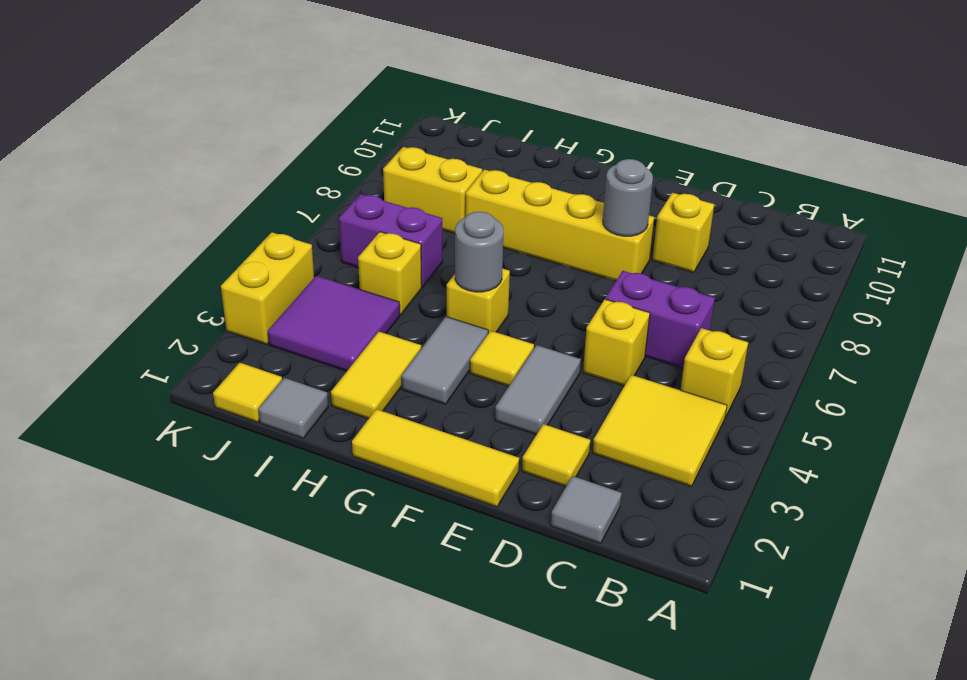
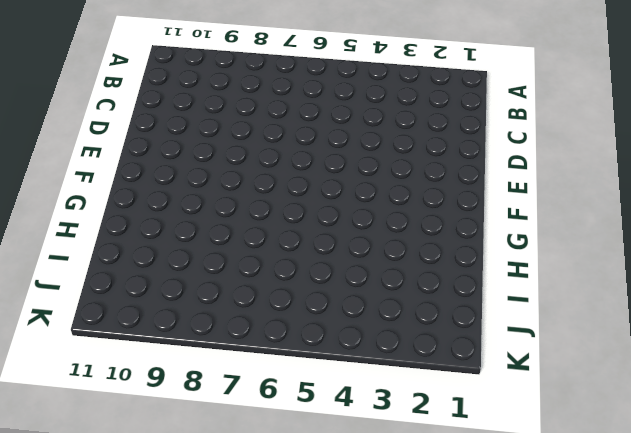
none -> yellow 2x2 tile [593,375,727,487]
none -> yellow 1x1 brick [680,328,748,418]
none -> grey 1x1 tile [551,476,622,544]

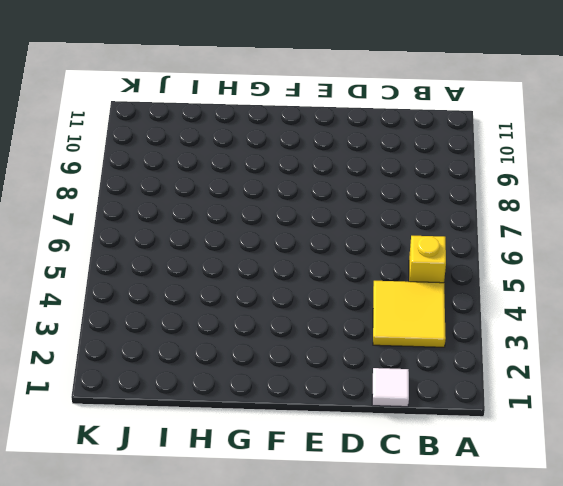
white 1x1 tile [372,368,409,407] -> grey 1x1 tile [551,476,622,544]
none -> purple 1x2 brick [605,271,715,368]
none -> yellow 1x1 tile [522,424,590,487]
none -> yellow 1x1 brick [583,299,650,386]

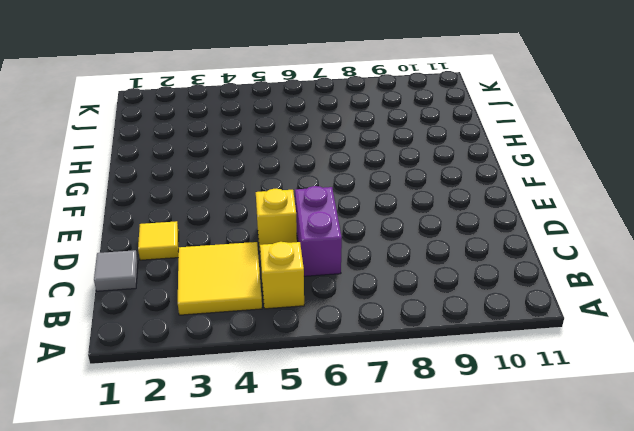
none -> yellow 1x1 brick [652,193,714,272]
none -> yellow 1x3 tile [352,409,519,507]
none -> grey 1x2 tile [495,345,581,435]

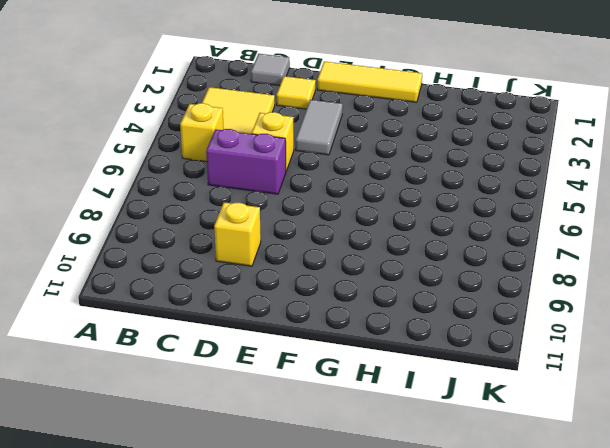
none -> yellow 1x4 brick [465,170,654,281]
none -> yellow 1x1 tile [470,331,534,386]
none -> grey 1x2 tile [401,317,488,404]

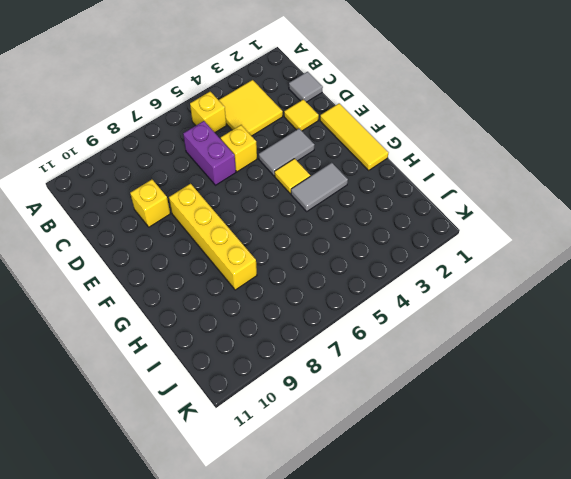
none -> yellow 1x1 brick [447,268,510,333]
none -> yellow 1x2 tile [331,332,421,419]
none -> grey 1x1 tile [258,378,328,438]

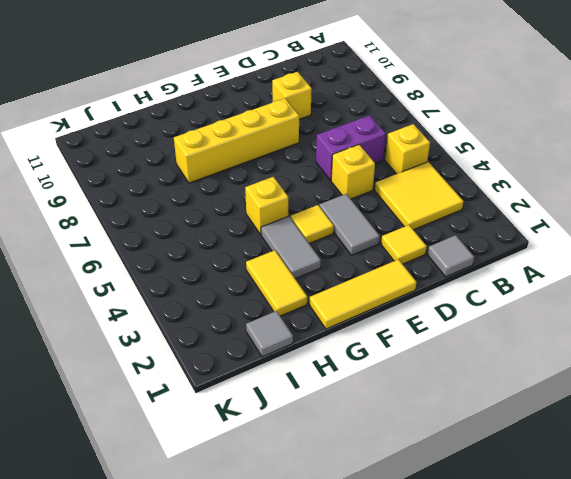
none -> purple 2x2 tile [268,276,400,371]
none -> yellow 1x1 brick [358,232,422,315]
none -> purple 1x2 brick [339,194,442,287]

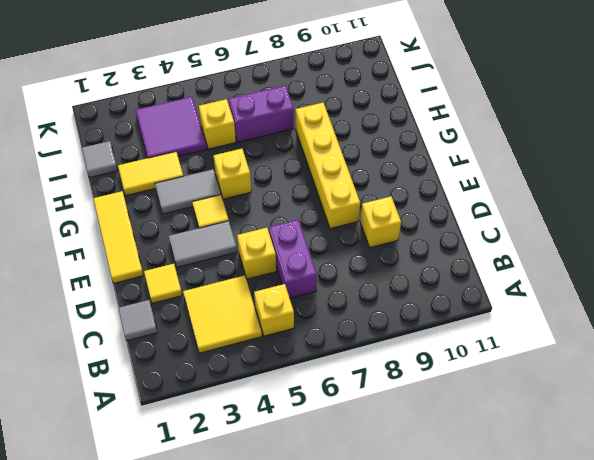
purple 1x2 brick [228,86,294,142] -> purple 1x2 brick turned to [339,194,442,287]
none -> yellow 1x2 brick [383,147,482,233]
none -> yellow 1x1 tile [213,363,282,422]
none -> yellow 1x2 brick [221,232,314,345]

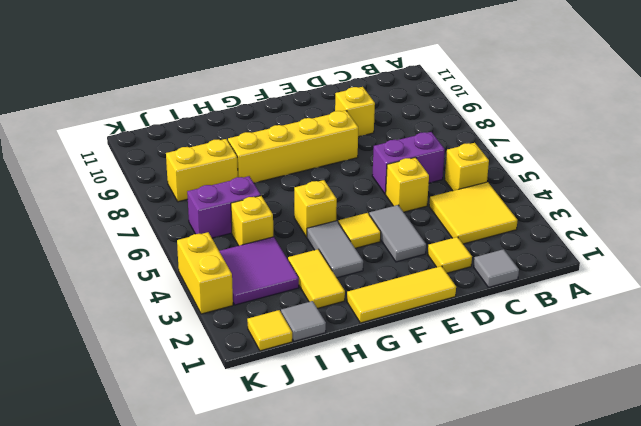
none -> grey 1x1 round brick [603,159,653,236]
none -> grey 1x1 round brick [455,212,504,292]

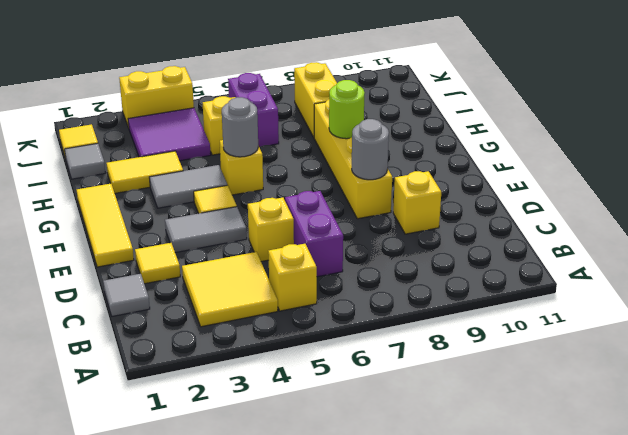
lime 1x1 round brick [329,80,365,139] -> none

